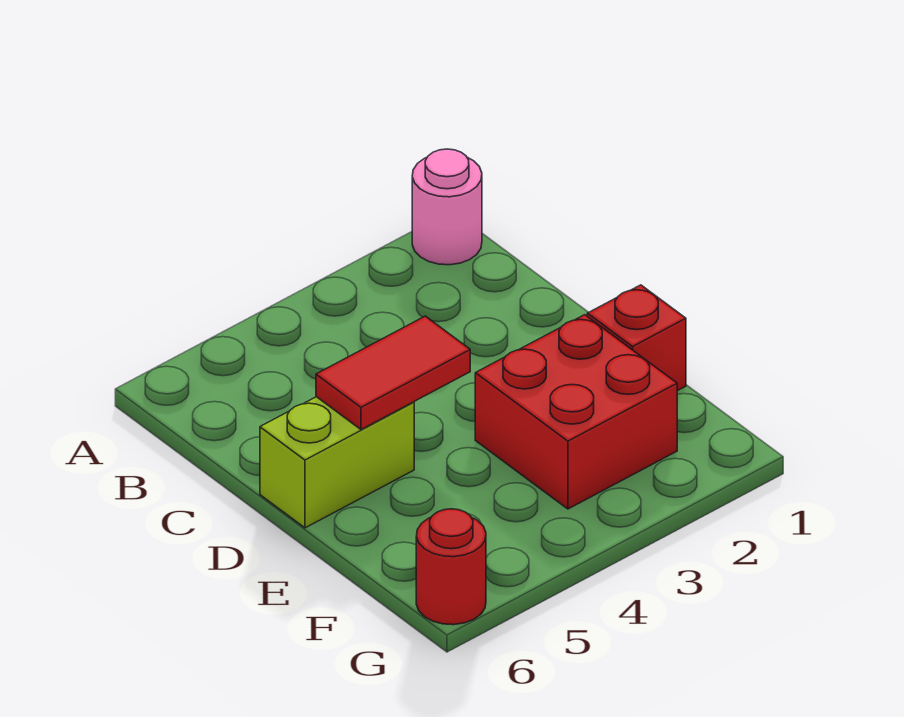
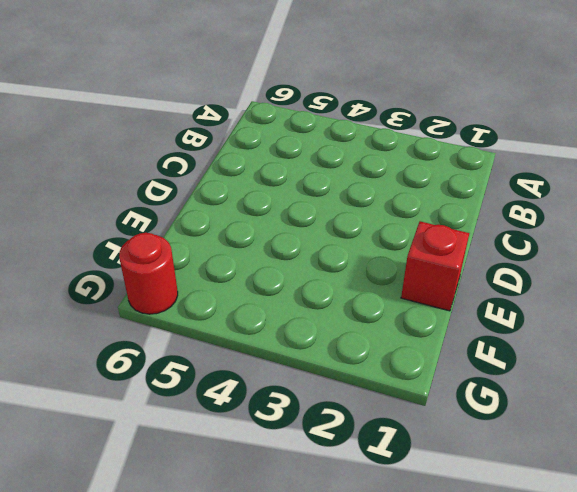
none -> pink 1x1 round brick [412,149,482,265]
none -> lime 1x2 brick [260,397,414,528]

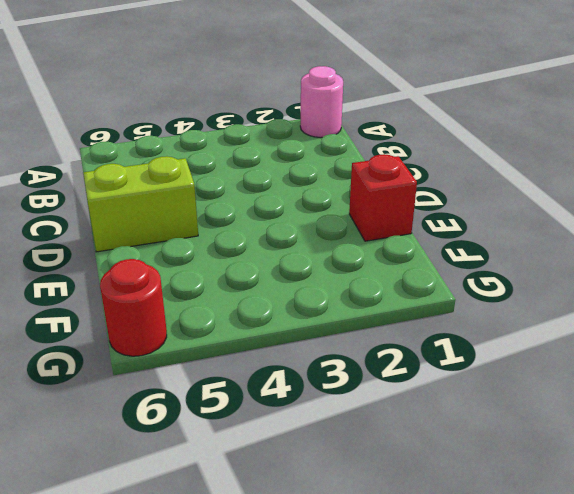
none -> red 2x2 brick [475,315,677,509]
none -> red 1x2 tile [316,316,470,430]

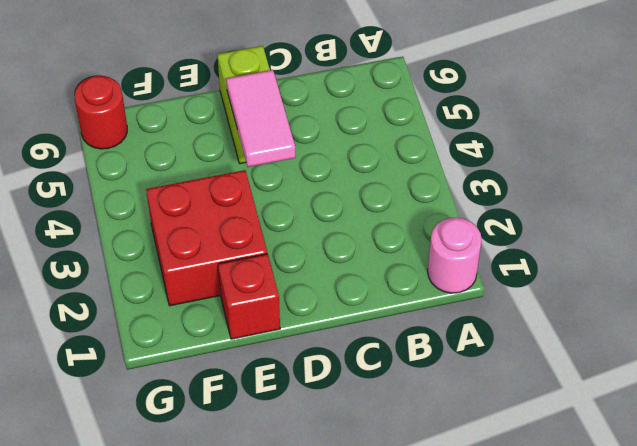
pink 1x2 tile [226,70,295,167] -> red 1x2 tile [316,316,470,430]

